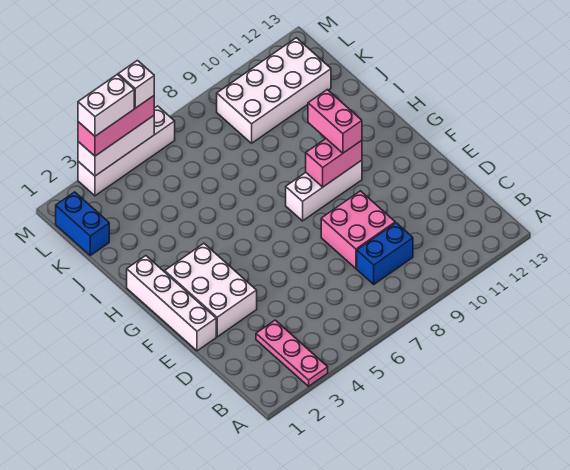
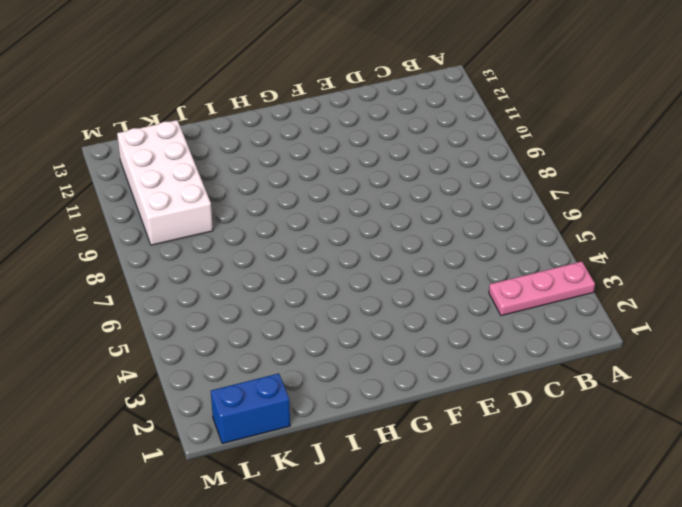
none -> blue 1x2 brick [357,223,413,284]
none -> pink 2x2 brick [321,191,395,268]
none -> white 1x4 brick [127,256,216,351]

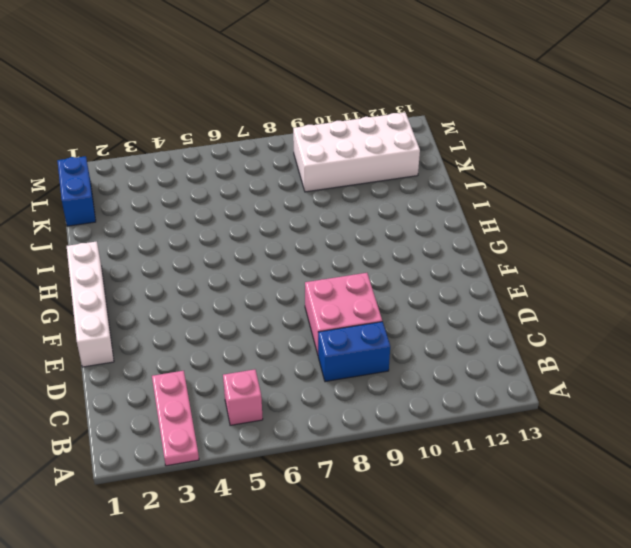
pink 1x1 brick [223,369,263,425] -> none
none -> white 2x3 brick [165,244,257,337]
none -> white 1x3 brick [286,160,362,221]
none -> white 1x4 brick [78,106,175,196]

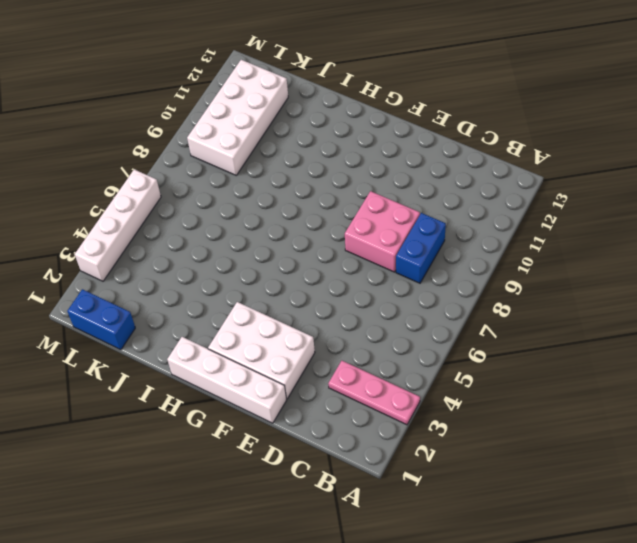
none -> white 1x3 brick [286,160,362,221]
none -> pink 1x2 brick [306,139,362,187]
none -> white 1x3 brick [78,116,154,176]

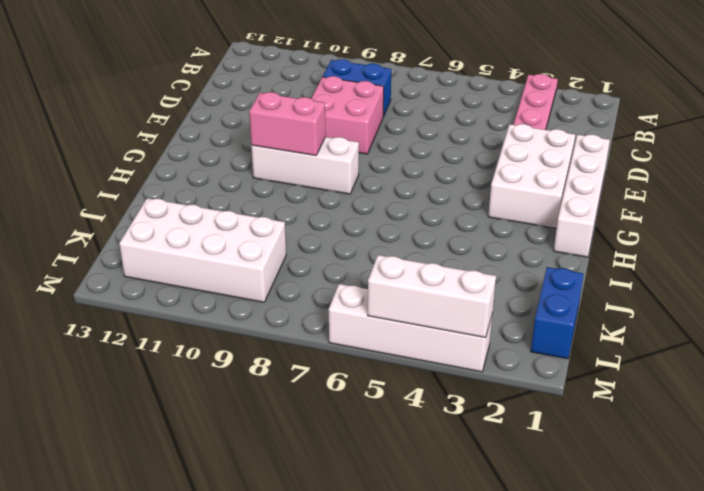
none -> pink 1x2 brick [308,90,362,153]
none -> pink 1x3 brick [78,96,154,156]
none -> white 1x2 brick [78,74,134,136]

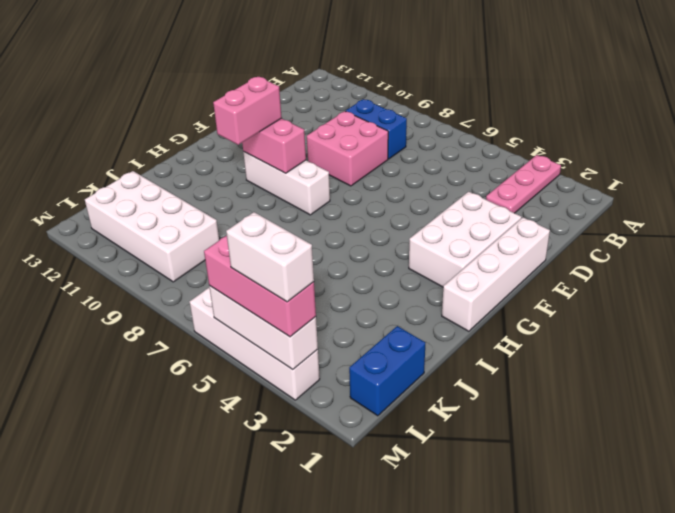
none -> white 1x1 brick [118,61,154,108]

